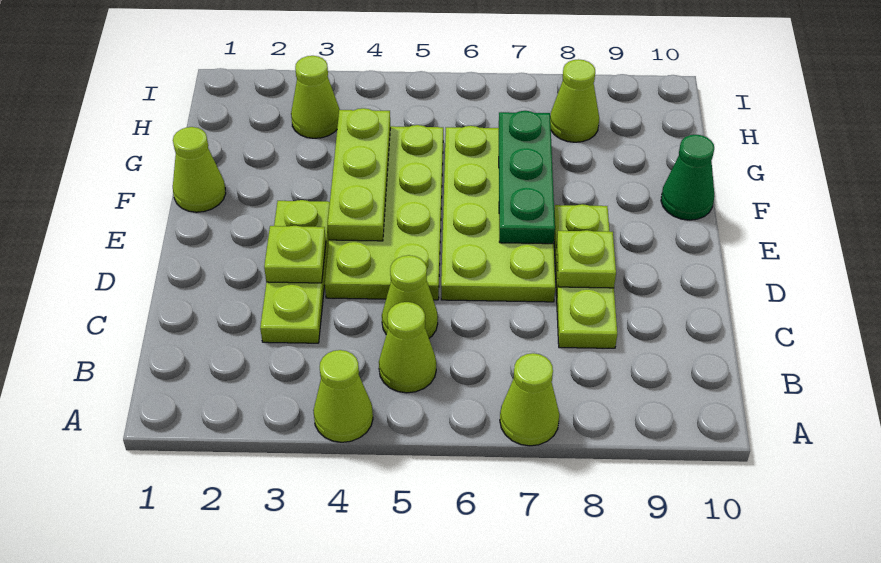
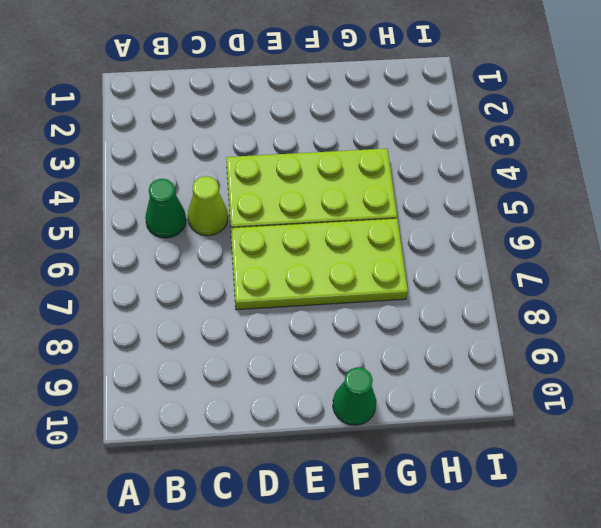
green 1x1 cone [145,179,186,238] -> lime 1x1 cone [379,302,436,393]
none -> lime 1x1 cone [313,350,373,442]
none -> lime 1x1 cone [500,353,560,446]
none -> lime 1x3 plate [260,200,330,343]

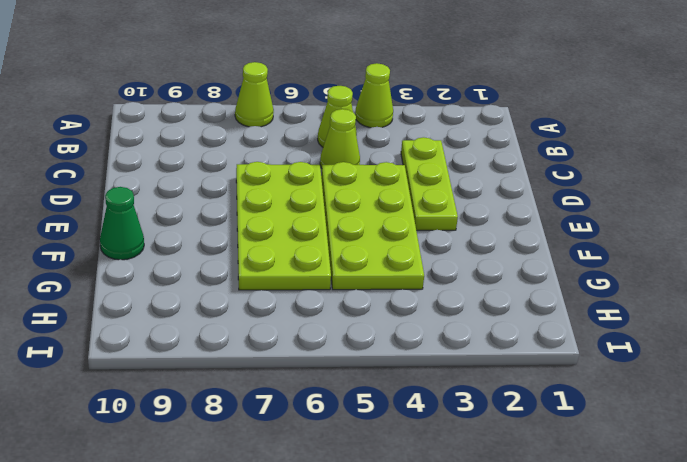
none -> lime 1x3 plate [554,204,617,348]
none -> lime 1x1 cone [173,127,226,212]
none -> lime 1x1 cone [291,56,340,138]

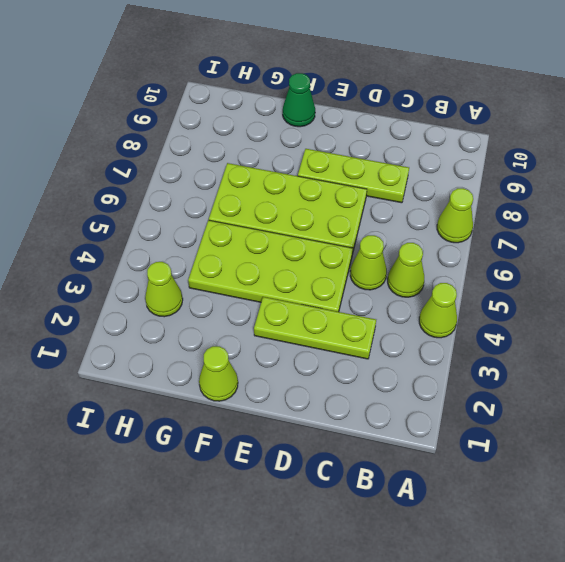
none -> lime 1x1 cone [550,59,599,142]
none -> lime 1x1 plate [264,226,326,283]
none -> lime 1x1 plate [556,230,616,288]

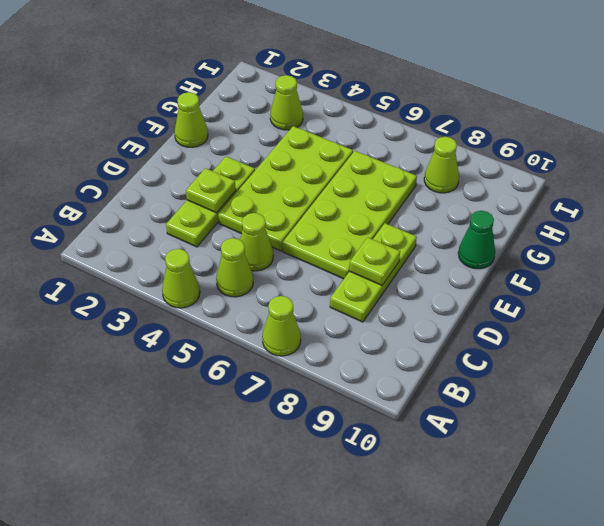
none -> lime 1x3 plate [328,108,390,241]
none -> green 1x3 plate [499,111,555,244]

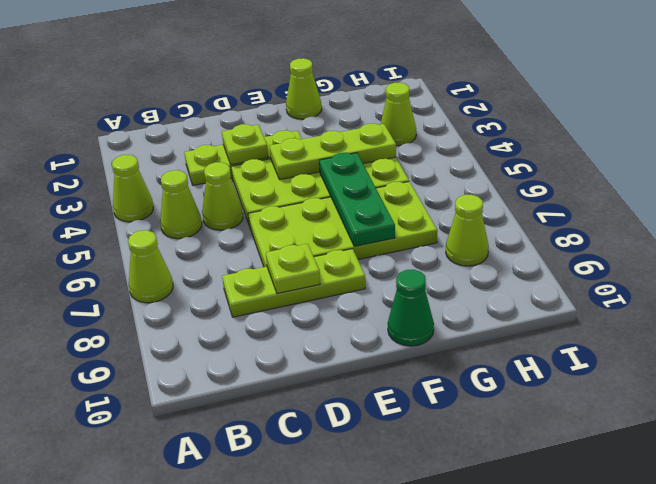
green 1x3 plate [319,153,395,246] -> green 1x3 plate turned to [499,111,555,244]

